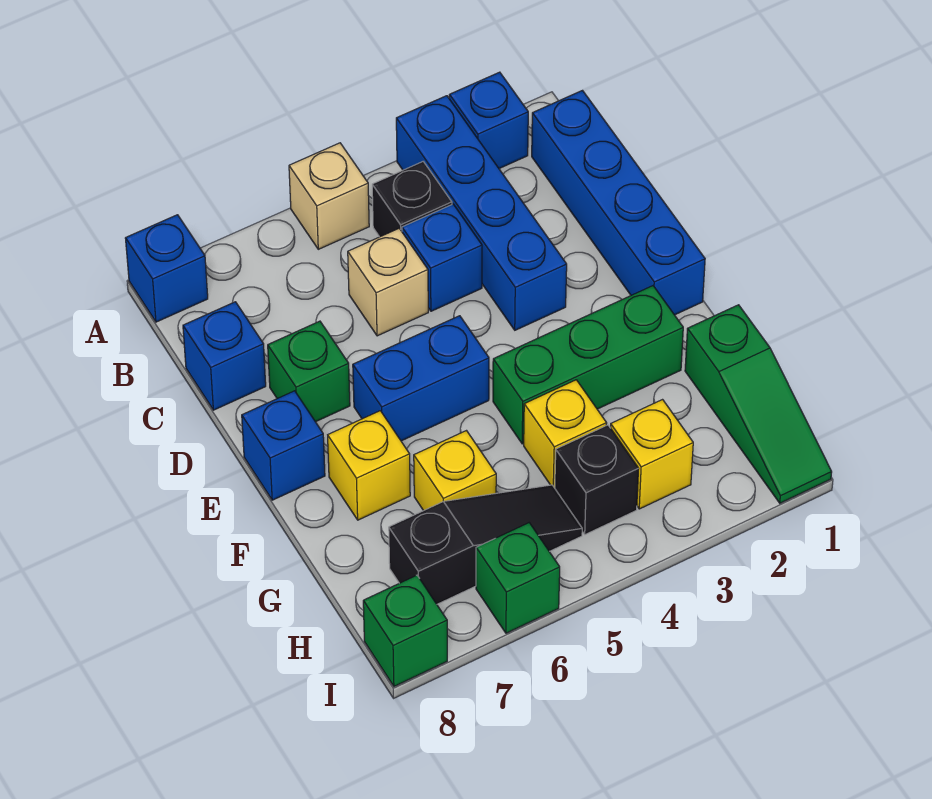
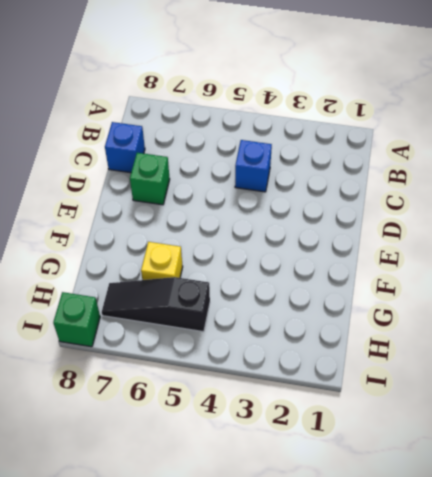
black 1x3 slope [102,277,210,332] -> black 1x3 slope turned to [389,485,582,604]
none -> blue 1x1 brick [449,72,528,168]
none -> blue 1x4 brick [396,96,567,330]
none -> tan 1x1 brick [289,143,369,249]

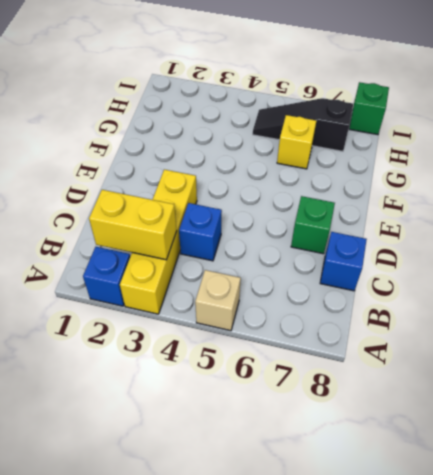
yellow 1x4 brick [120,170,197,314] -> blue 1x4 brick [396,96,567,330]
yellow 1x2 brick [89,190,177,260] -> none
none -> blue 1x1 brick [125,215,208,322]
none -> blue 1x4 brick [532,91,705,315]
none -> black 1x1 brick [372,162,452,237]

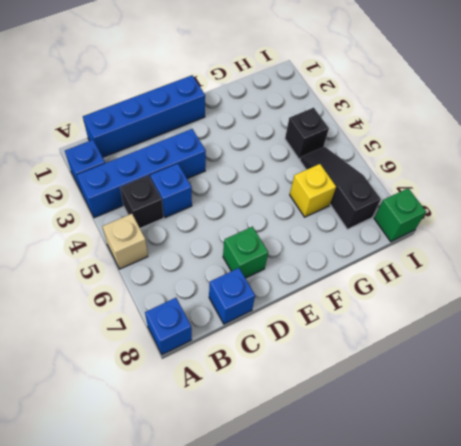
none -> tan 1x1 brick [348,229,428,336]
none -> blue 1x2 brick [353,316,489,441]
none -> blue 1x1 brick [242,391,325,500]

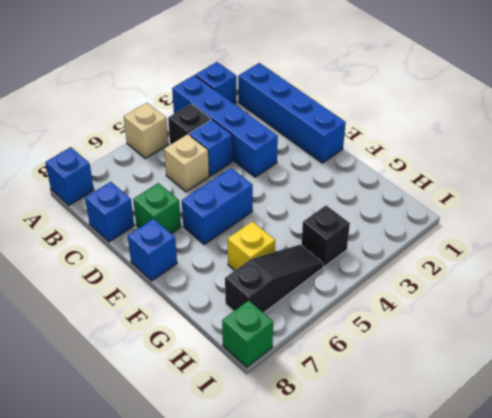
none -> green 1x3 brick [493,286,683,444]
none -> yellow 1x1 brick [328,411,410,520]
none -> green 1x3 slope [685,305,832,503]

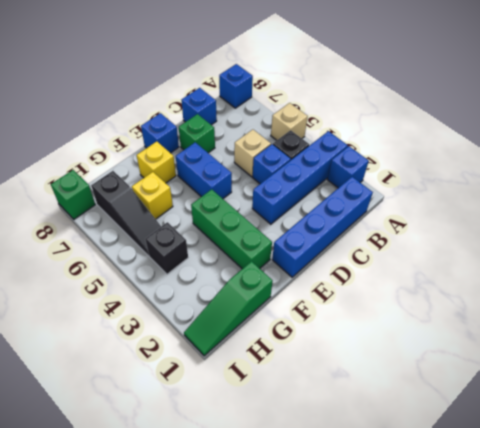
none -> yellow 1x1 brick [524,380,607,488]
none -> yellow 1x1 brick [611,400,693,509]
none -> green 1x1 brick [476,523,560,633]

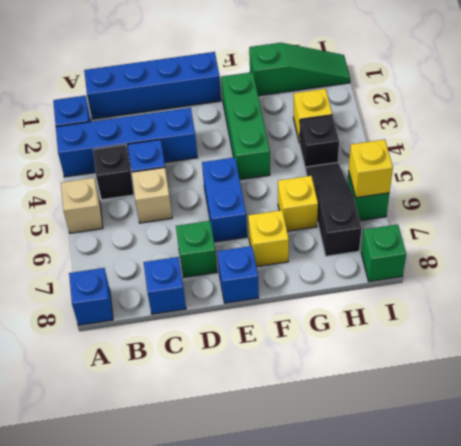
yellow 1x1 brick [349,139,393,198] -> yellow 1x1 brick moved to [524,380,607,488]

